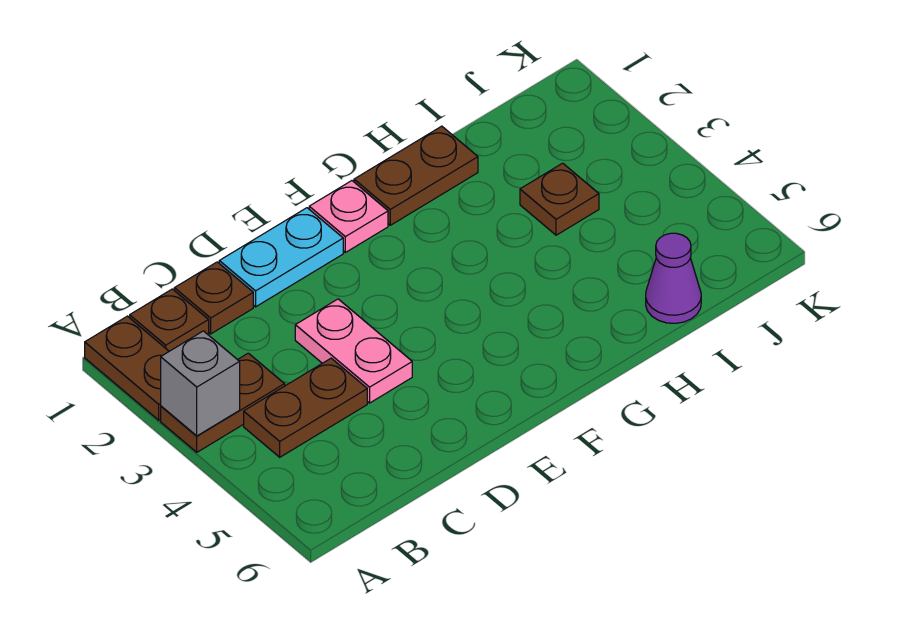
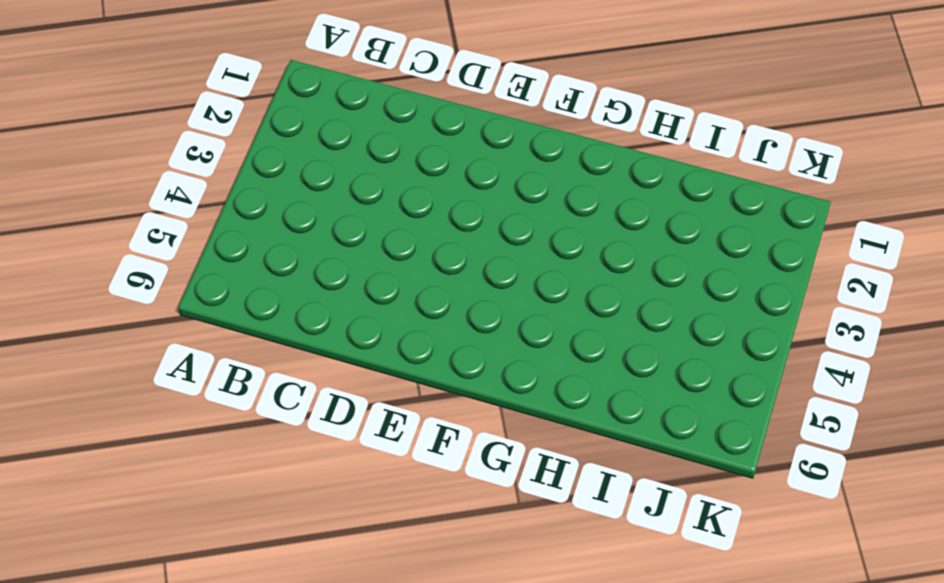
none -> brown 1x2 plate [85,316,169,420]
none -> brown 1x2 plate [161,353,285,452]
none -> brown 1x1 plate [130,289,209,351]

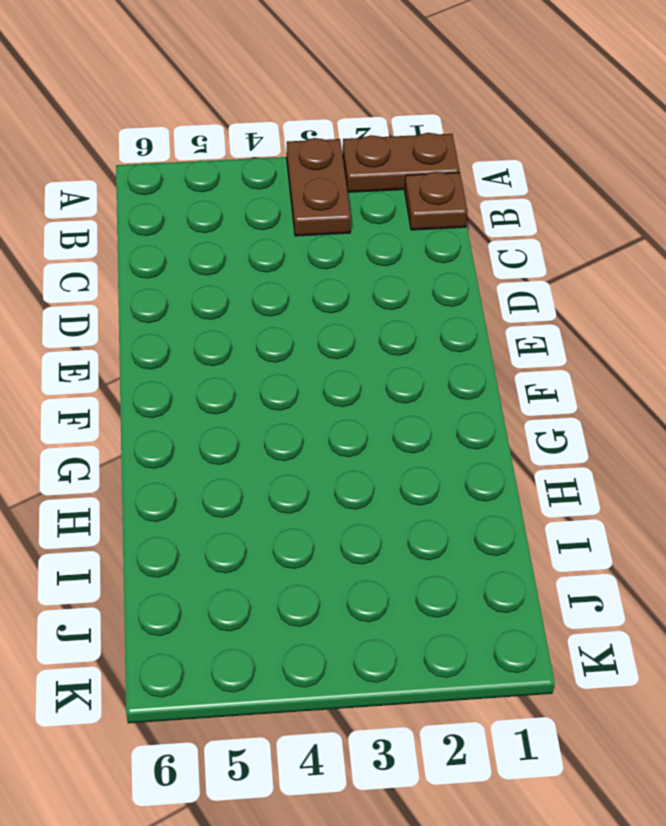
none -> brown 1x2 plate [244,358,367,457]
none -> brown 1x1 plate [174,262,253,334]
none -> cyan 1x2 plate [219,208,343,307]

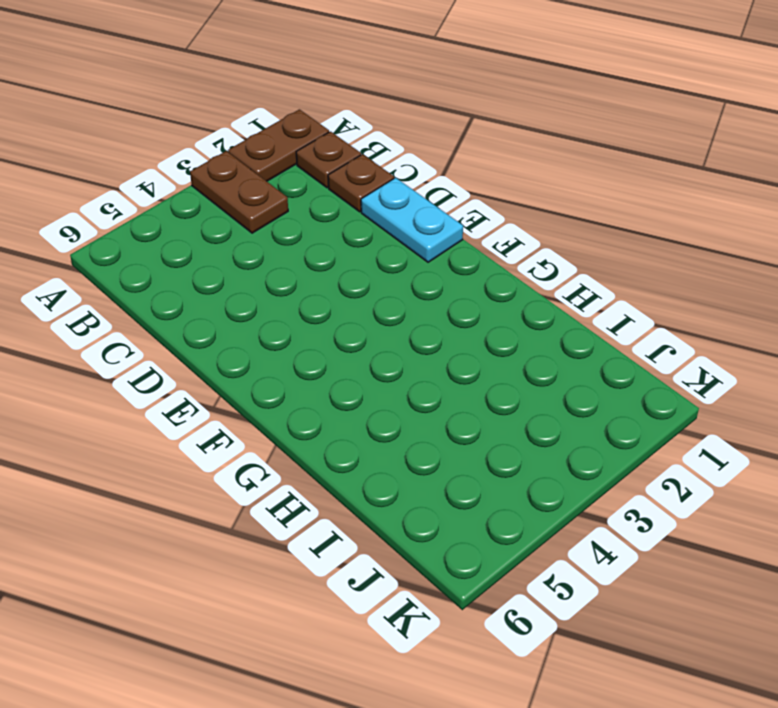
none -> brown 1x2 plate [244,358,367,457]
none -> pink 1x2 plate [295,299,412,403]
none -> pink 1x1 plate [309,181,388,252]

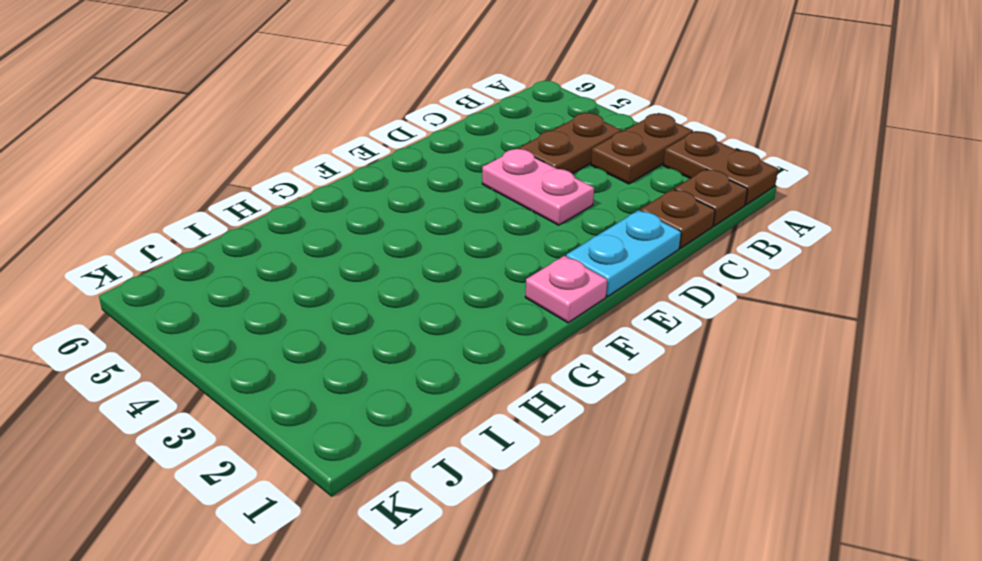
none -> brown 1x2 plate [354,126,478,225]
none -> brown 1x1 plate [520,163,599,235]
none -> purple 1x1 cone [646,233,701,323]

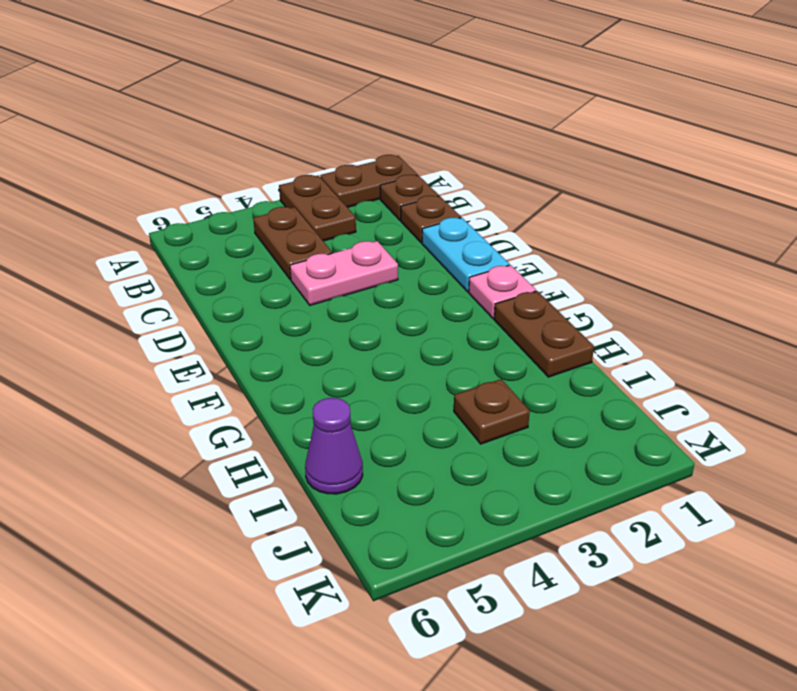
none -> grey 1x1 brick [161,331,240,436]

